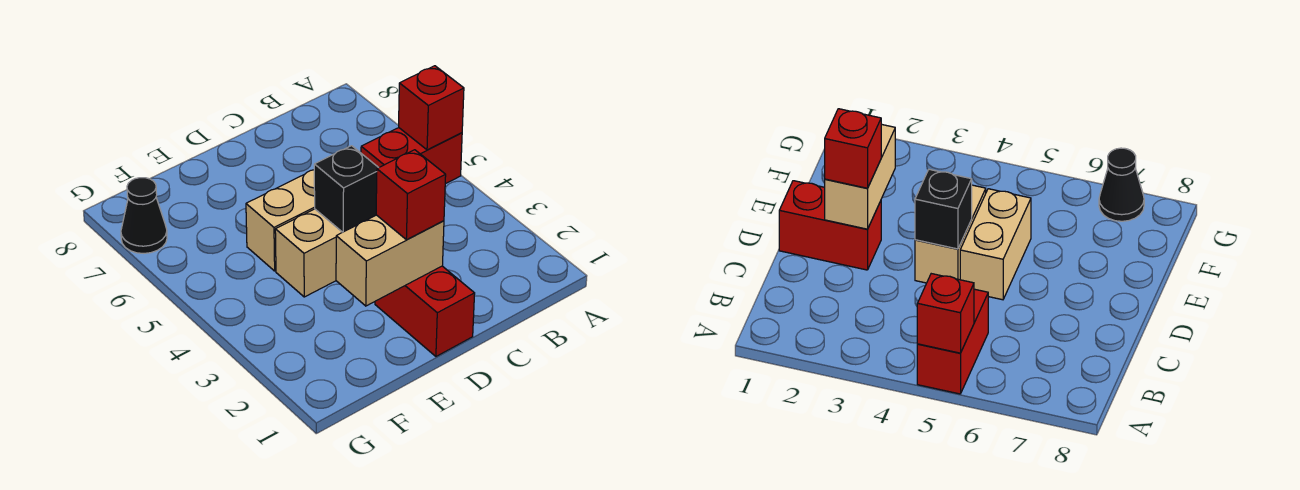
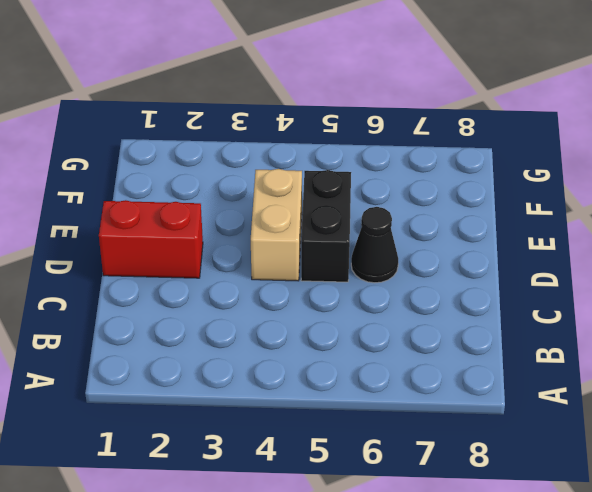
black 1x2 brick [301,170,351,282] -> tan 1x2 brick [246,170,315,271]
black 1x1 cone [351,207,398,283] -> black 1x1 cone moved to [121,178,167,253]
none -> red 1x2 brick [361,128,462,184]
none -> red 1x1 brick [399,66,464,150]

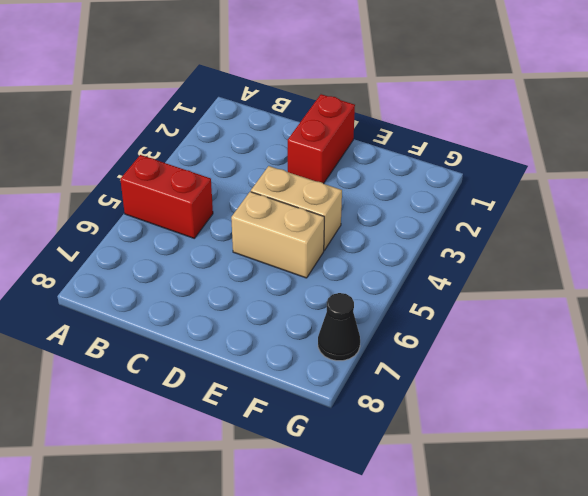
none -> red 1x1 brick [399,66,464,150]
none -> tan 1x2 brick [336,215,444,306]

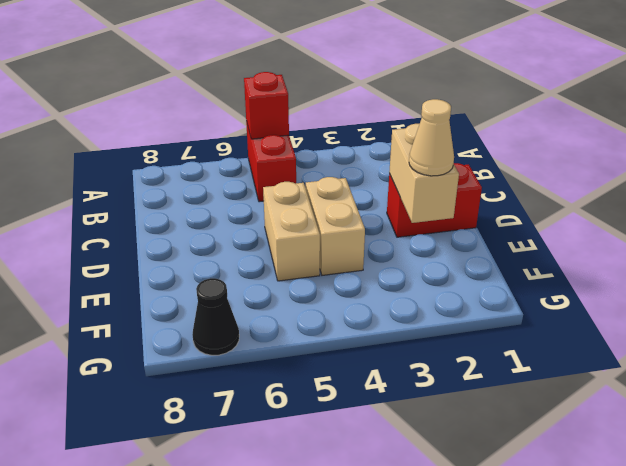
tan 1x1 cone [409,99,454,176] -> none
none -> black 1x1 brick [314,146,379,232]
none -> red 1x1 brick [376,150,446,240]

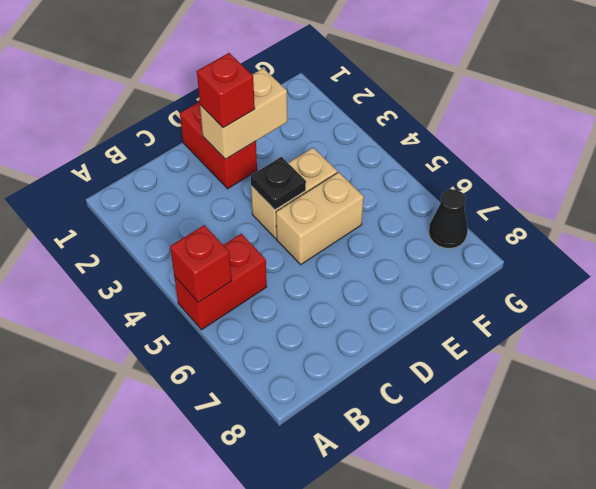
black 1x1 plate [251,157,306,210] -> black 1x1 brick [314,146,379,232]

